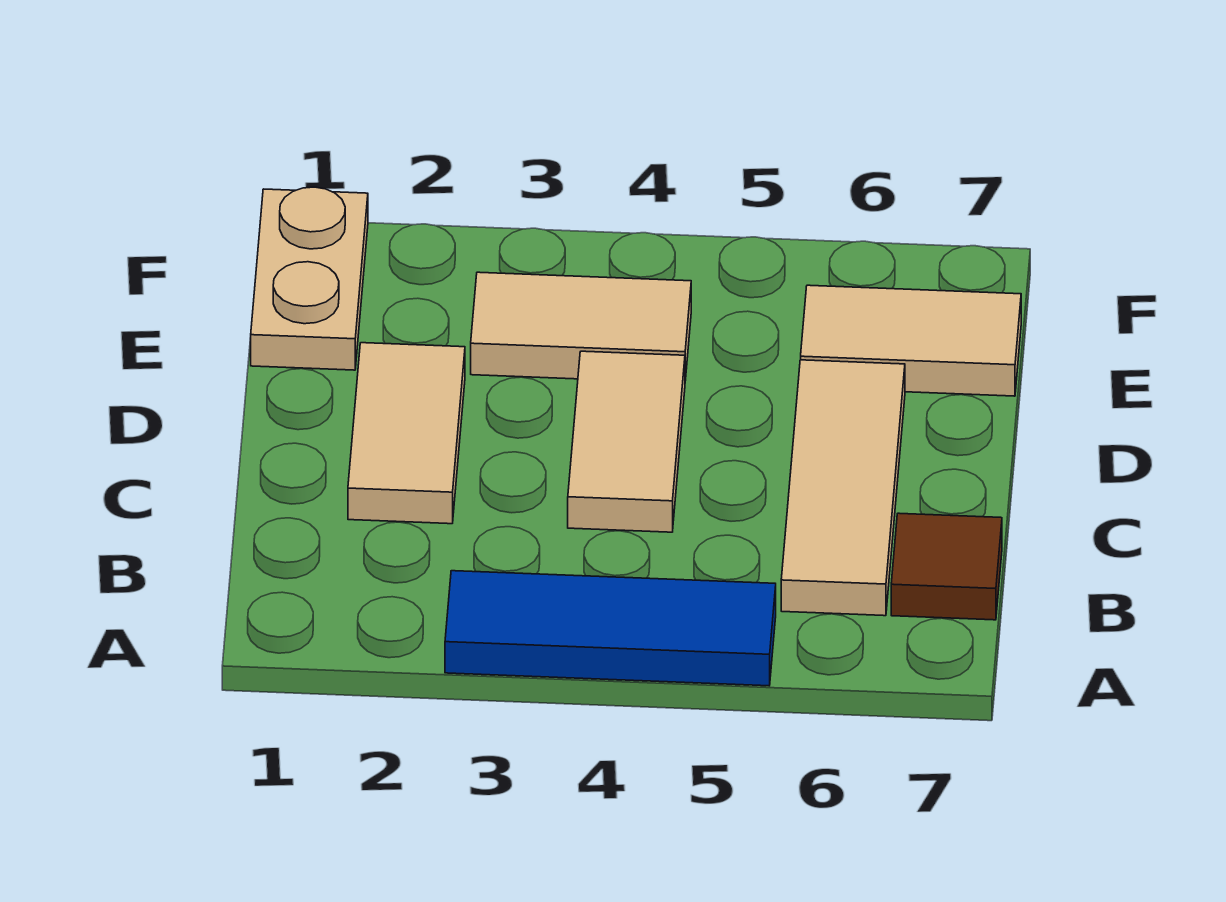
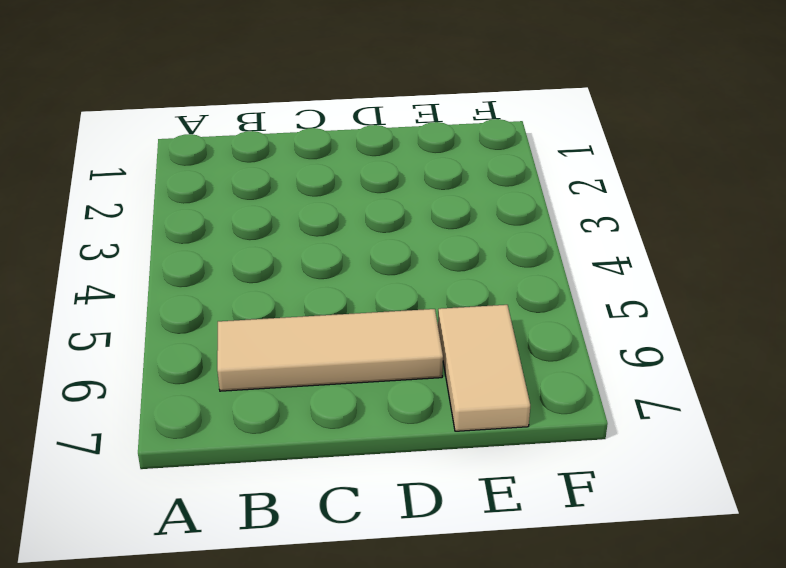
none -> blue 1x3 tile [445,571,776,686]
none -> brown 1x1 tile [891,513,1002,620]

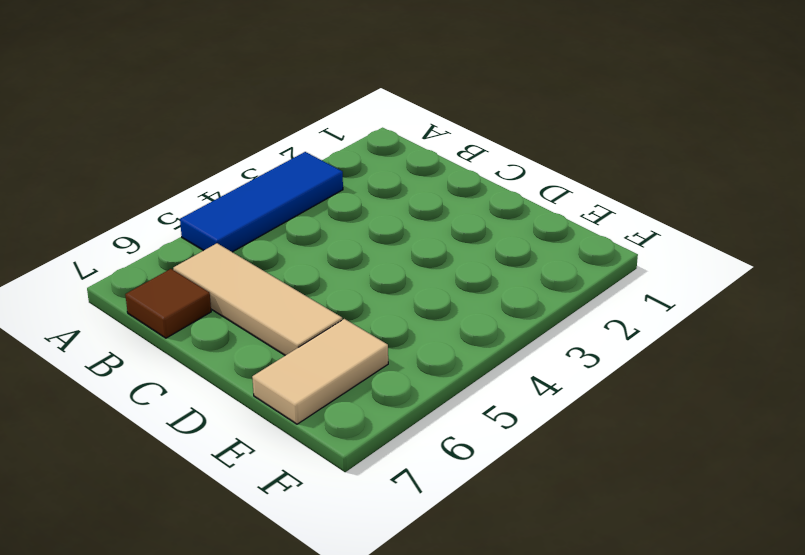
none -> tan 1x2 tile [348,343,465,524]
none -> tan 1x2 tile [568,351,685,532]

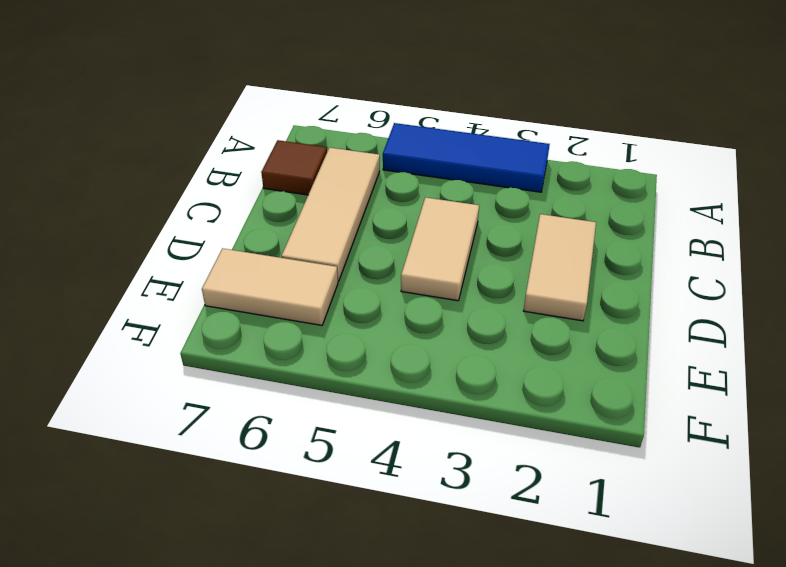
none -> tan 1x2 plate [251,187,368,370]
none -> tan 1x2 tile [471,272,691,380]

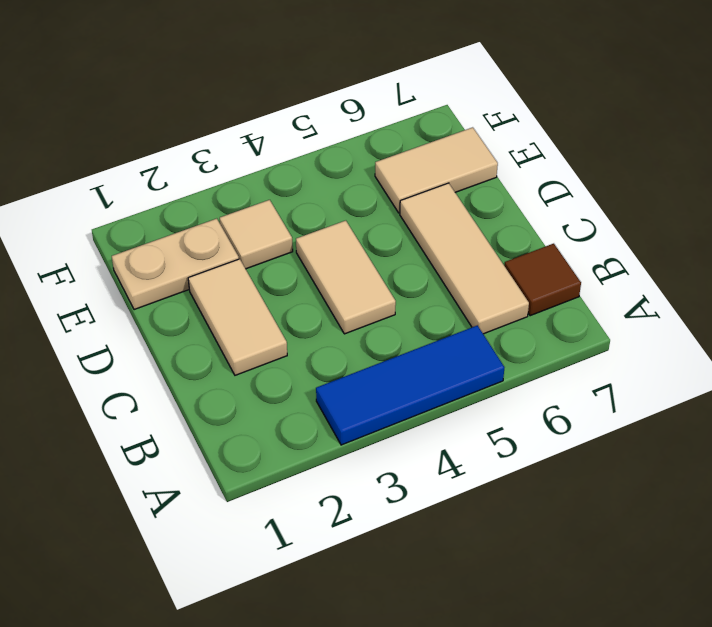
tan 1x2 plate [112,219,239,310] -> tan 1x2 plate turned to [251,187,368,370]
tan 1x1 tile [220,200,293,269] -> tan 1x2 tile [471,272,691,380]

